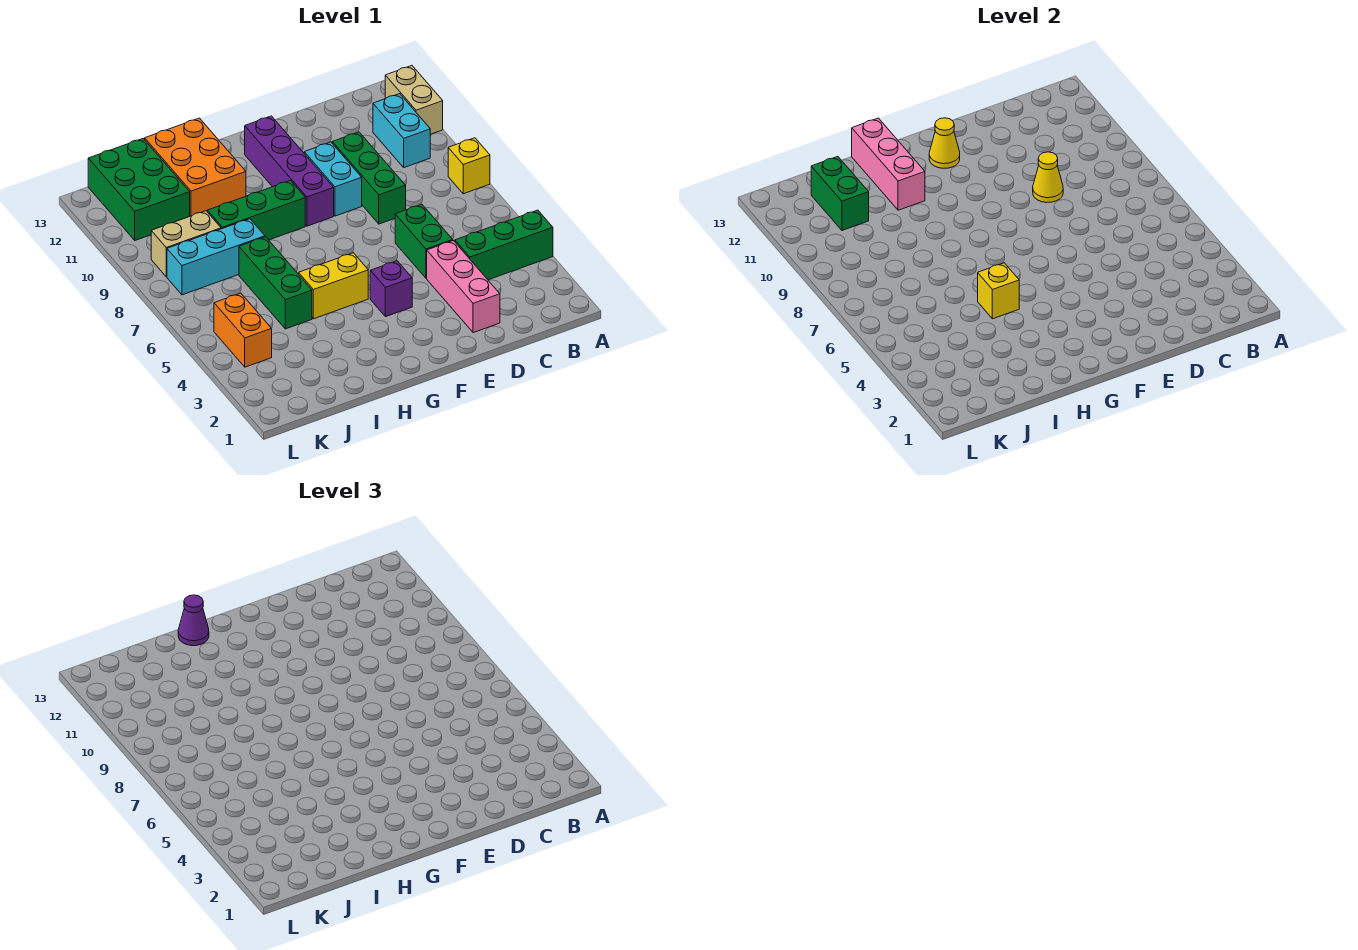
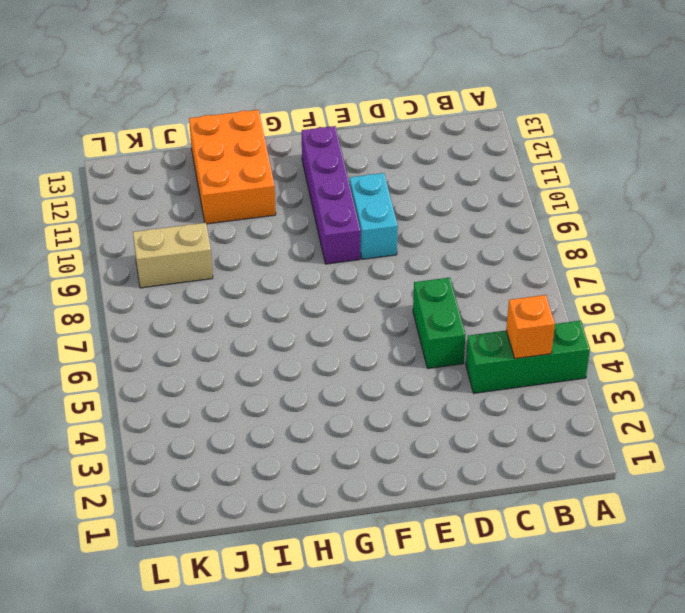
orange 1x1 brick [506,295,555,359] -> none
none -> yellow 1x1 brick [448,138,490,194]
none -> tan 1x2 brick [385,66,443,134]
none -> cyan 1x2 brick [373,94,430,168]

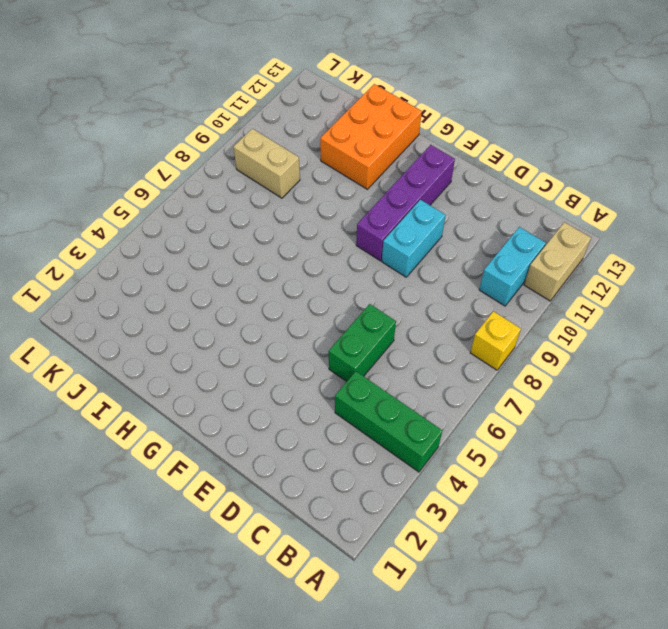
none -> pink 1x3 brick [427,241,500,333]
none -> green 1x3 brick [332,132,406,224]
none -> purple 1x1 brick [370,261,412,317]

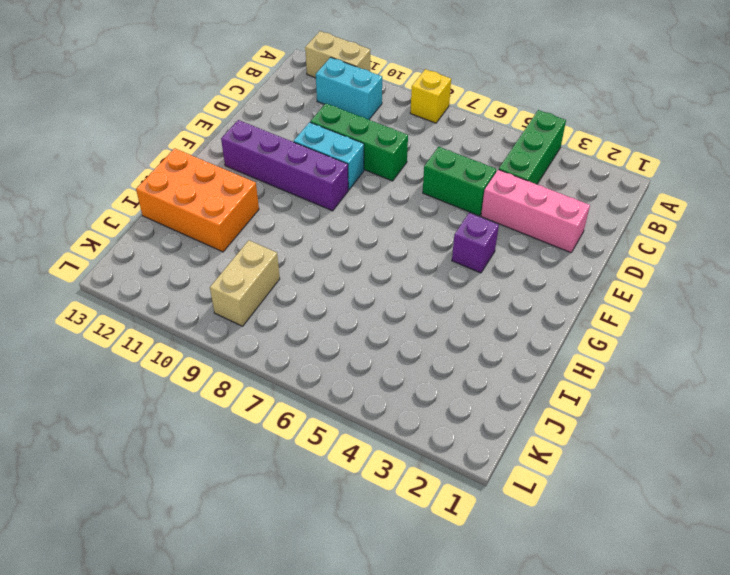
none -> yellow 1x2 brick [299,253,368,319]
none -> green 1x3 brick [207,180,305,240]
none -> green 1x3 brick [239,237,312,329]

